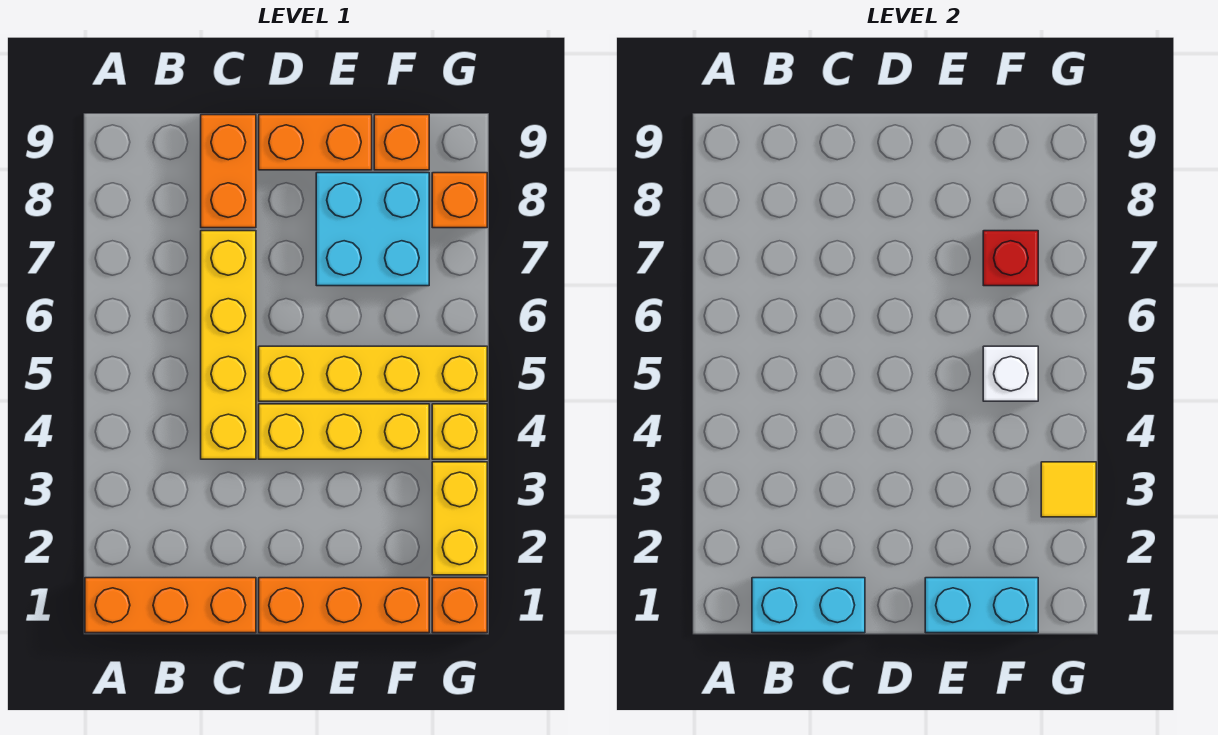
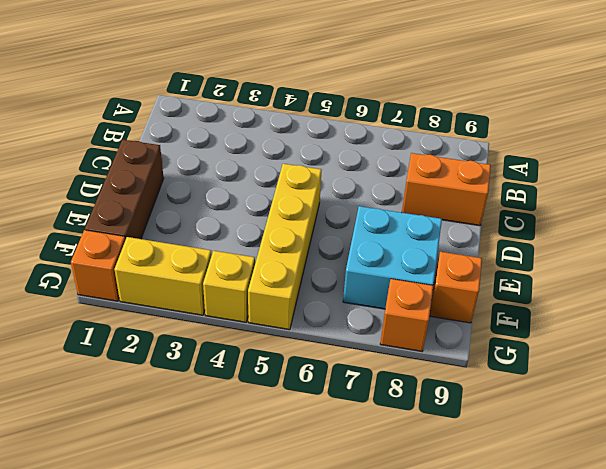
brown 1x3 brick [85,140,164,240] -> orange 1x3 brick [259,578,429,633]
none -> orange 1x3 brick [85,578,256,633]
none -> yellow 1x4 brick [201,231,256,459]
none -> yellow 1x3 brick [259,404,429,459]

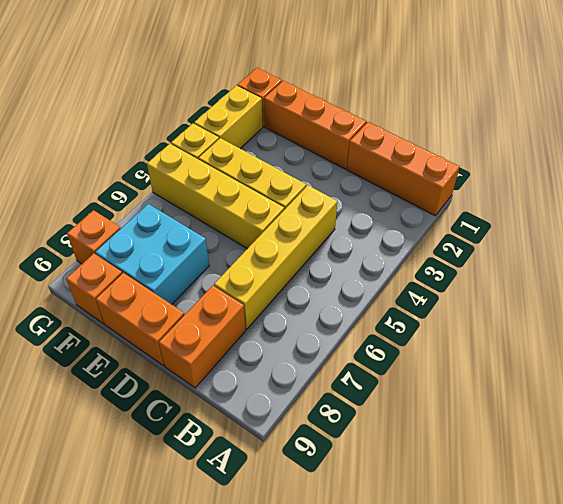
none -> cyan 1x2 brick [752,578,865,633]
none -> cyan 1x2 brick [925,578,1038,633]
none -> white 1x1 brick [983,346,1038,401]

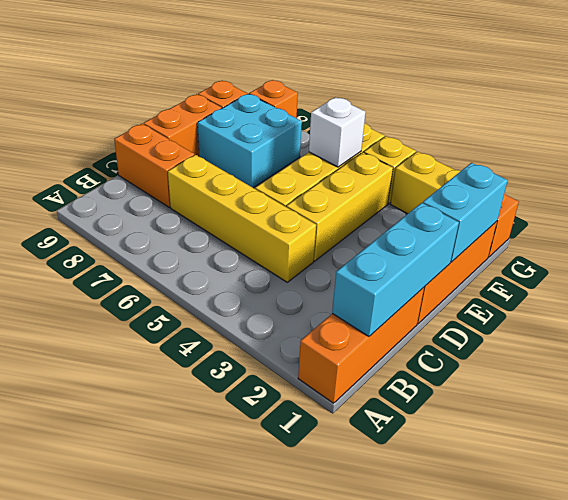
cyan 1x3 brick [332,203,459,336] -> cyan 1x2 brick [752,578,865,633]
none -> red 1x1 brick [983,231,1038,286]
none -> yellow 1x1 tile [1041,462,1096,517]

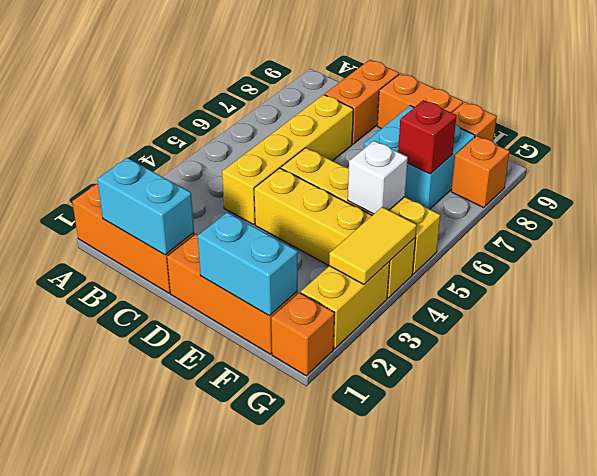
yellow 1x2 tile [329,207,417,284] -> yellow 1x1 tile [1041,462,1096,517]

